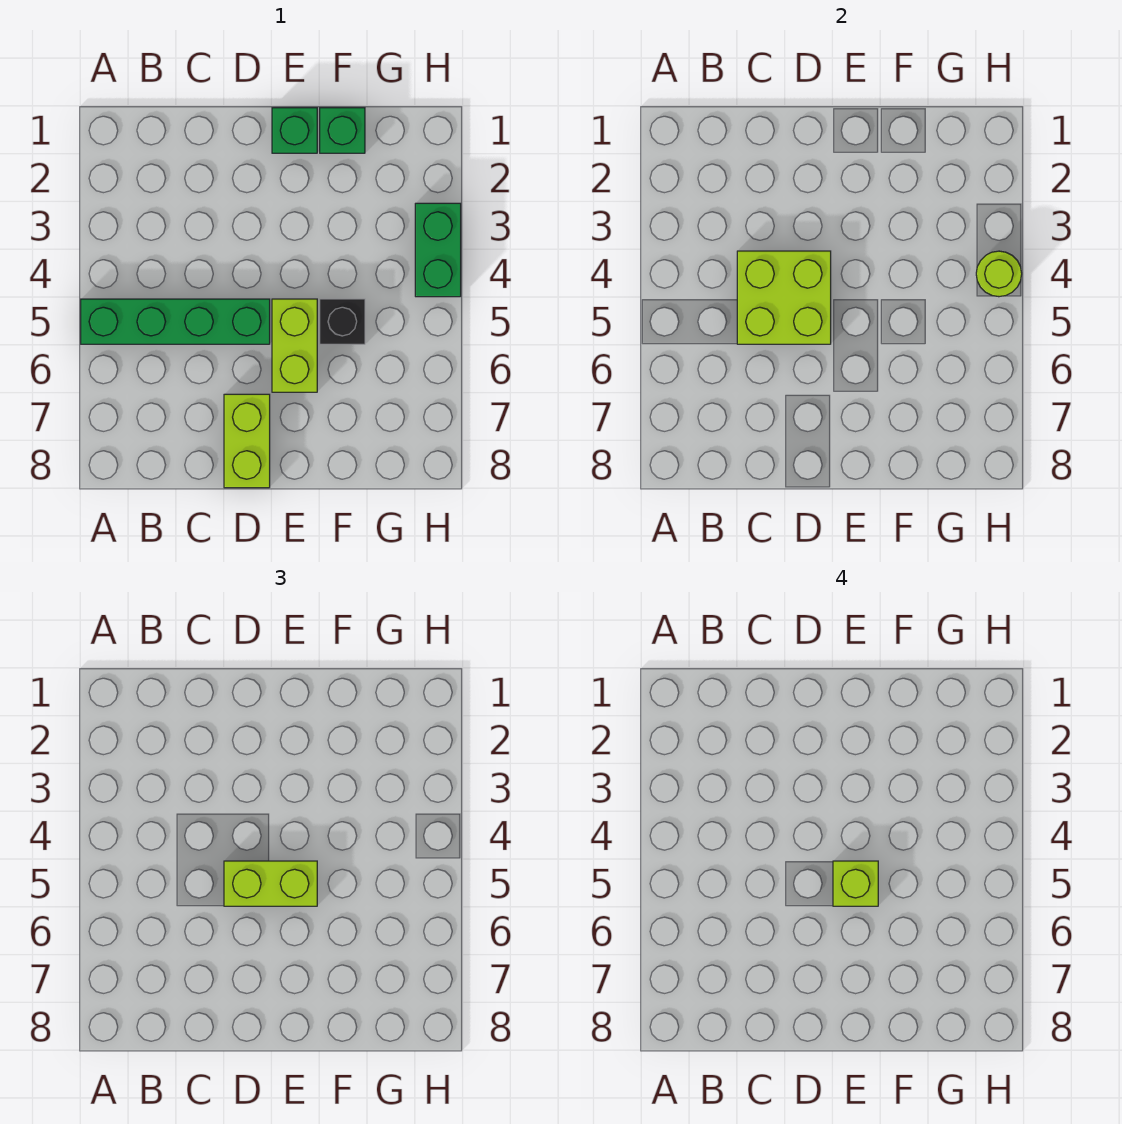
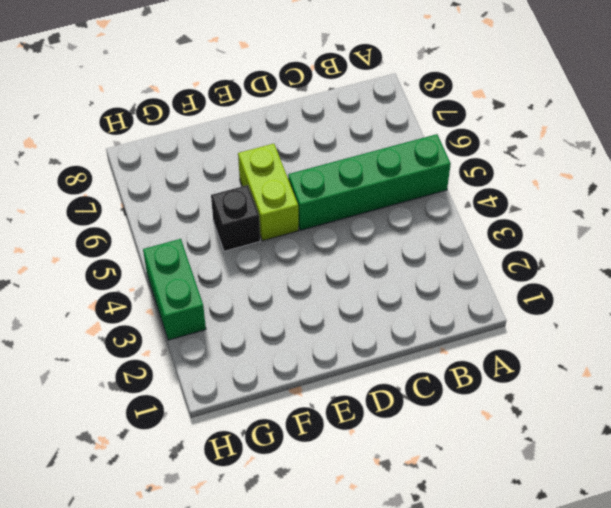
none -> lime 1x2 brick [224,394,270,488]
none -> green 1x1 brick [272,108,317,153]

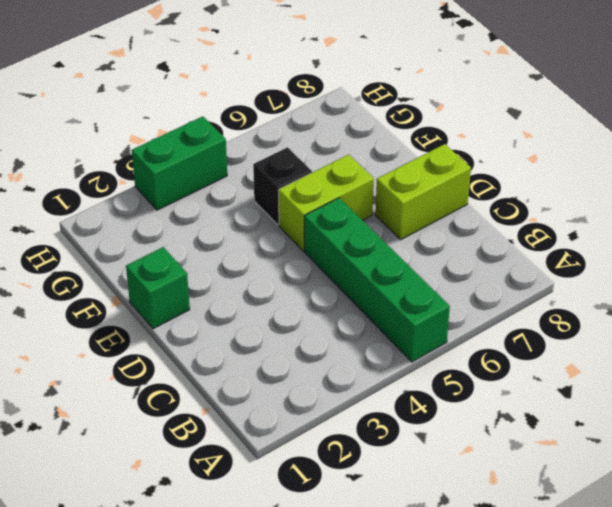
none -> green 1x1 brick [320,108,365,153]
none -> lime 2x2 brick [737,251,831,344]

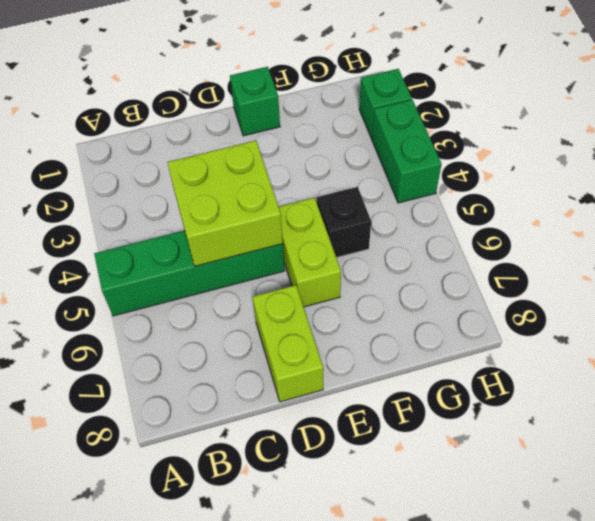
green 1x1 brick [359,69,412,138] -> green 1x1 brick moved to [320,108,365,153]
none -> lime 1x1 round brick [976,251,1022,297]
none -> lime 1x2 brick [224,861,317,906]

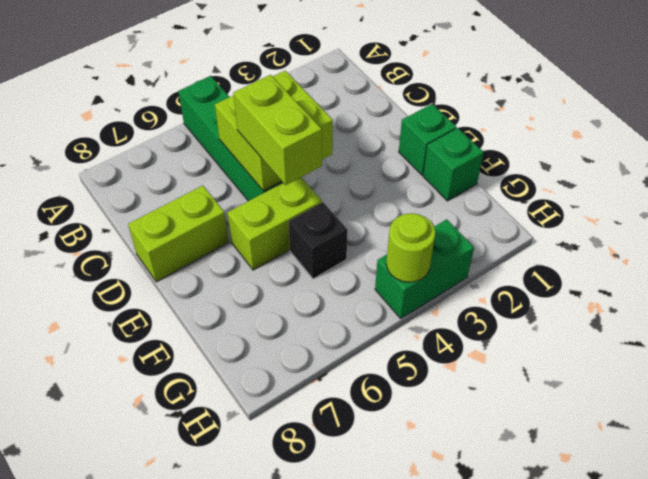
none -> lime 1x1 brick [833,861,878,906]

